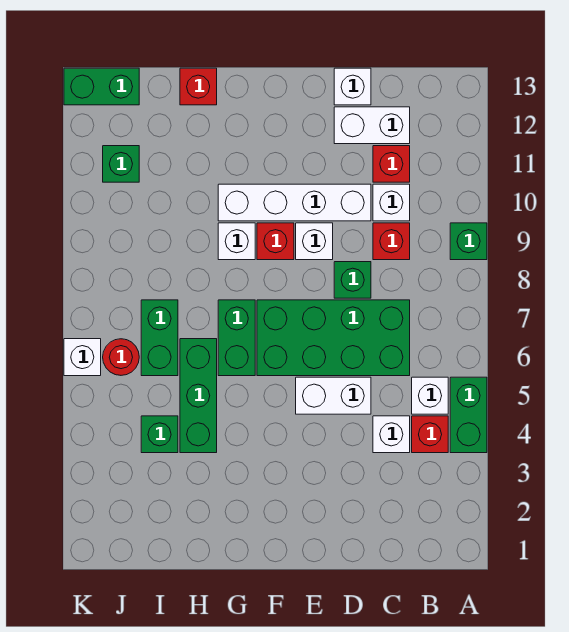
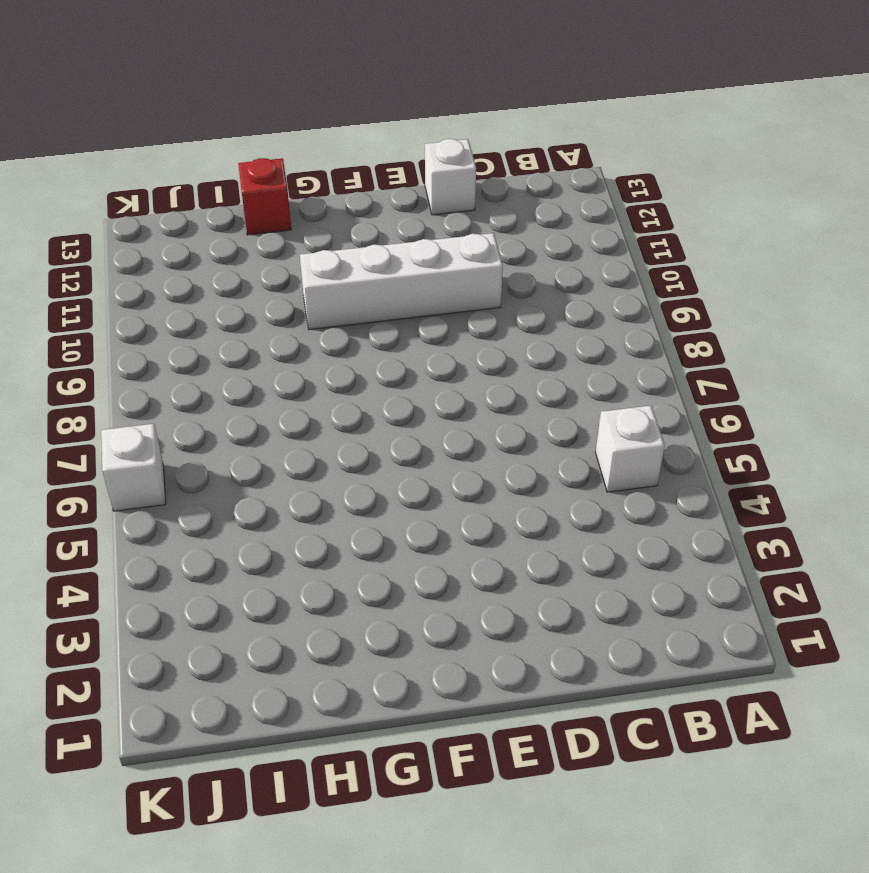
none -> green 1x2 brick [450,377,487,453]
none -> green 1x1 brick [450,223,487,260]
none -> red 1x1 brick [412,416,448,453]

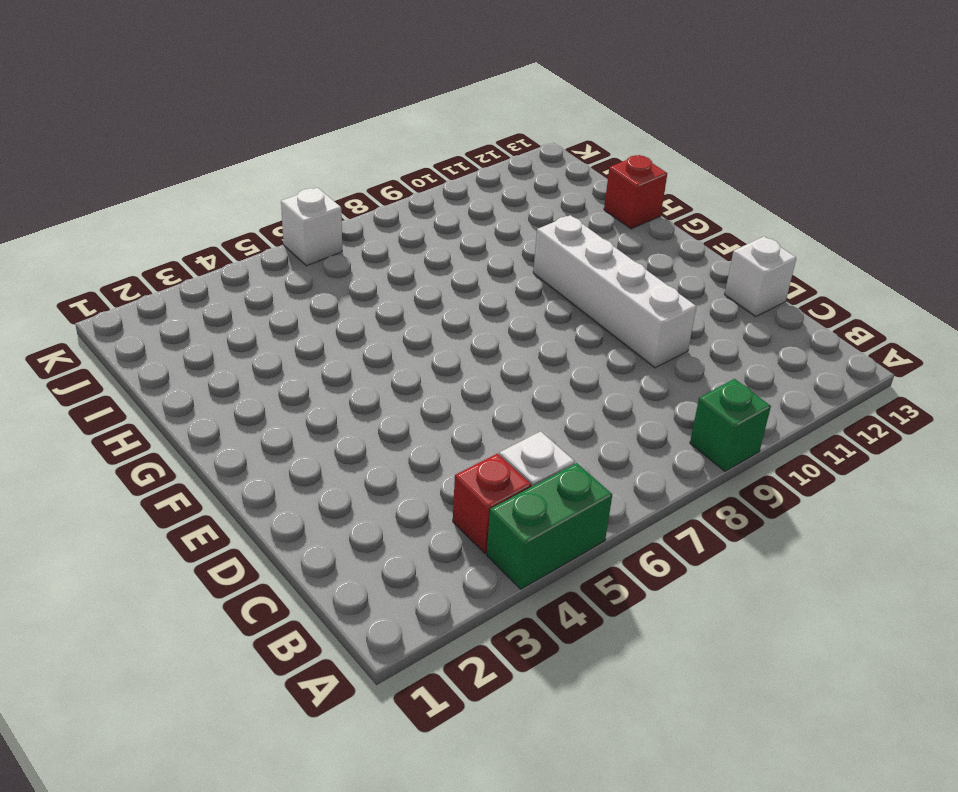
none -> white 1x1 brick [373,416,410,453]
none -> green 2x4 brick [257,300,410,376]
none -> red 1x1 brick [373,223,410,260]

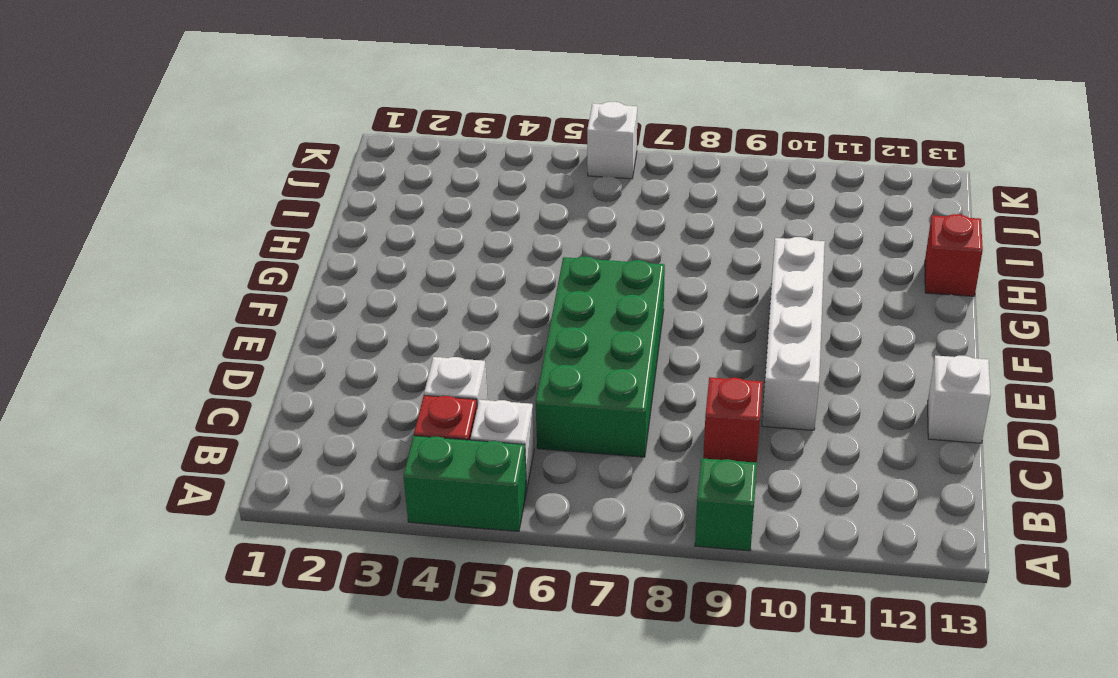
none -> white 1x1 brick [373,184,410,221]
none -> red 1x1 brick [373,146,410,182]
none -> white 1x2 brick [334,107,410,144]

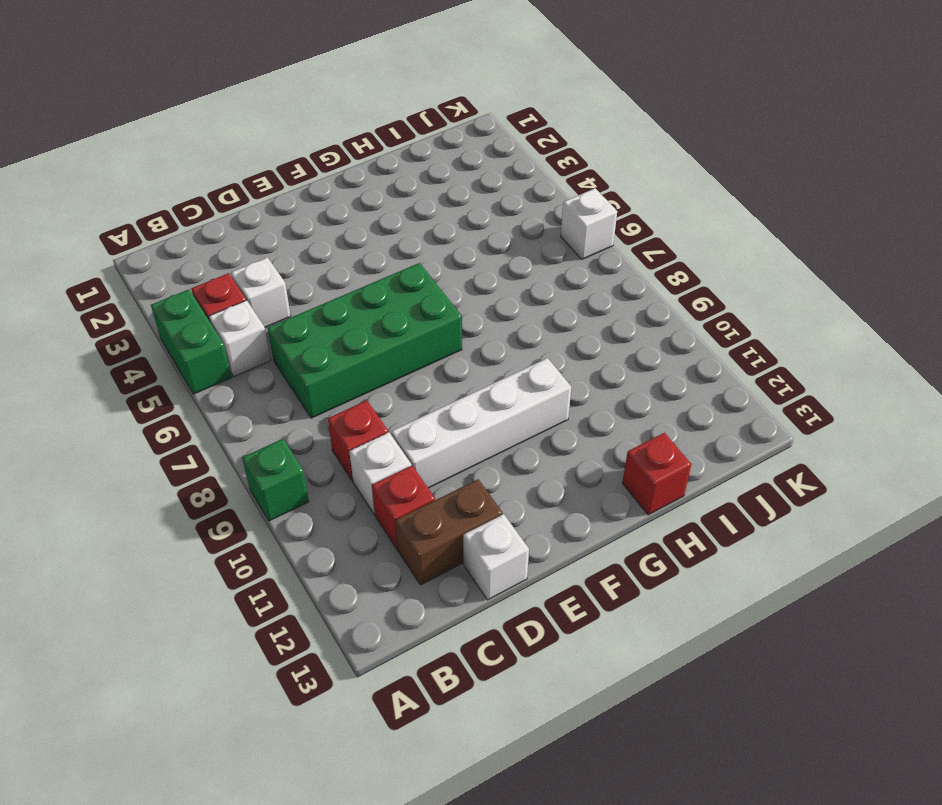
brown 1x2 brick [395,479,503,585] -> white 1x2 brick [334,107,410,144]
none -> white 1x2 brick [296,377,371,414]
none -> green 1x1 brick [334,262,371,298]
none -> white 1x1 brick [296,223,333,260]

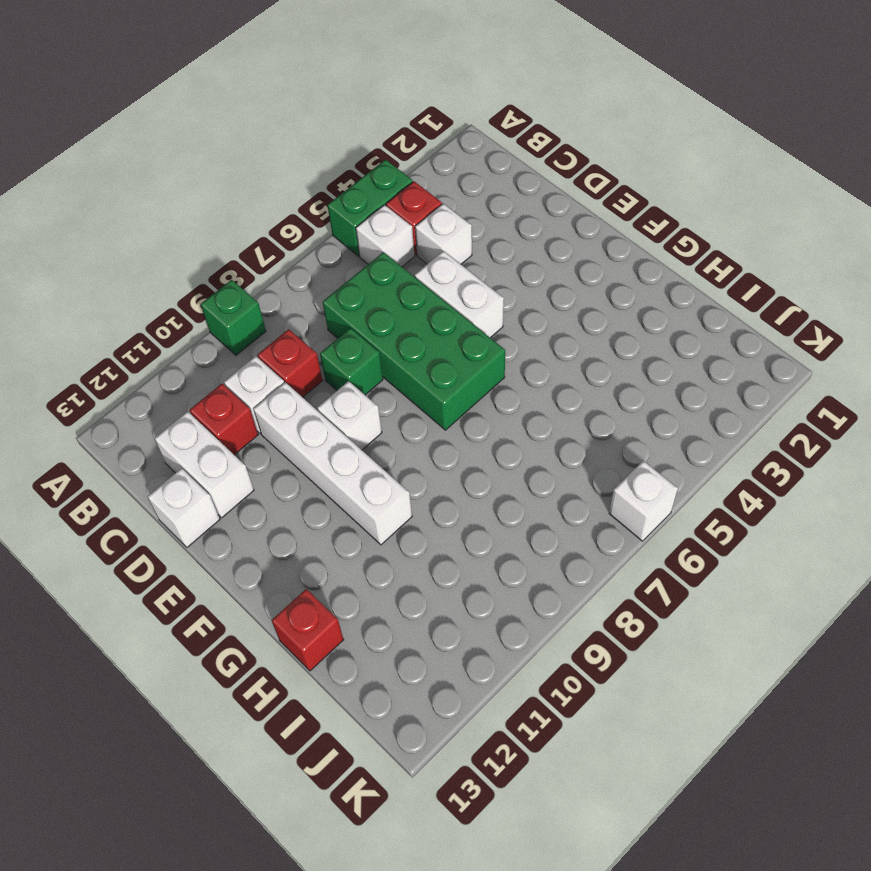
none -> red 1x1 brick [257,223,294,260]
none -> green 1x2 brick [218,300,255,376]
none -> white 1x1 brick [218,223,255,260]

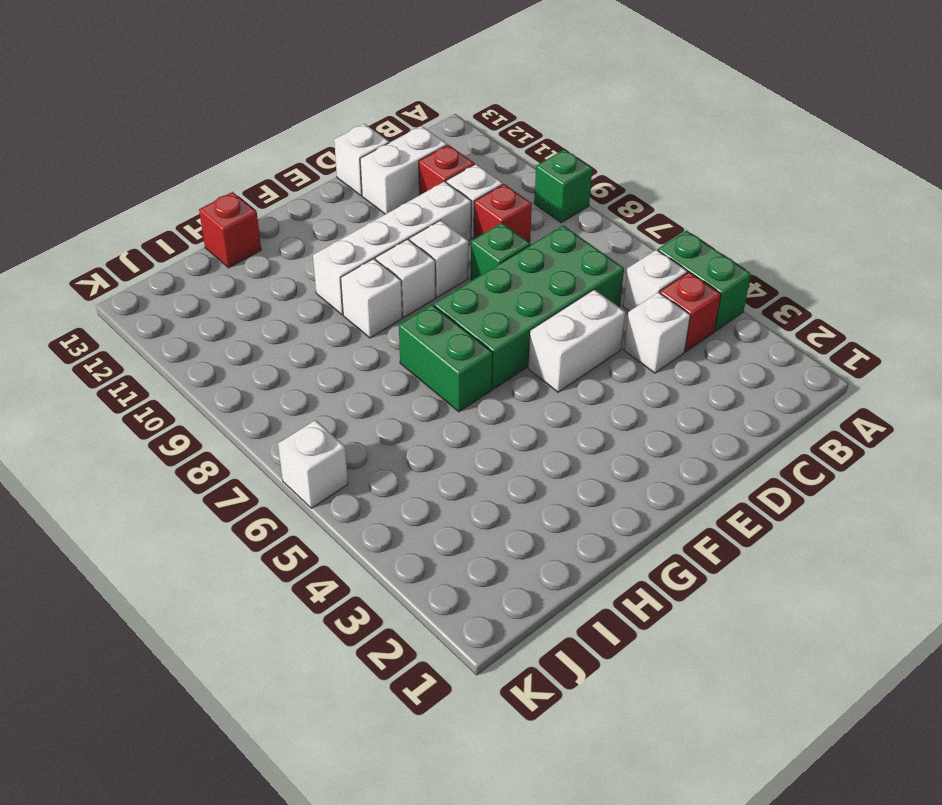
white 1x1 brick [375,239,436,317] -> red 1x1 brick [257,223,294,260]
none -> green 1x3 brick [180,339,217,453]
none -> green 1x1 brick [141,416,178,453]
none -> green 1x2 brick [141,300,178,376]

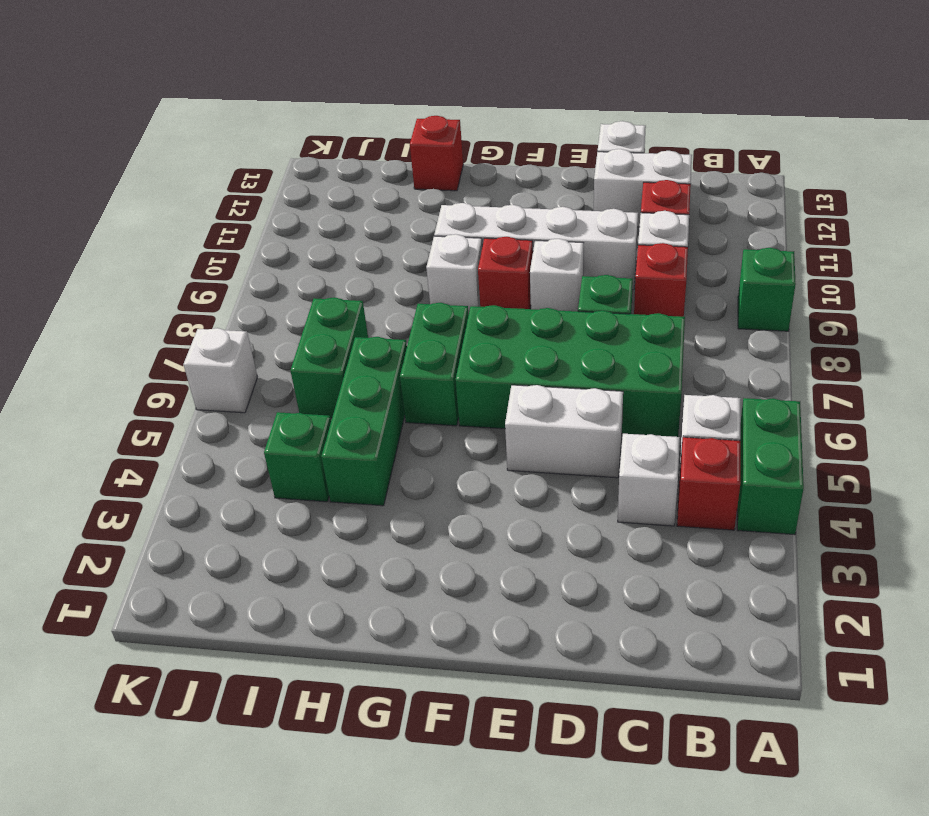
none -> red 1x1 round brick [103,339,139,375]
none -> green 1x1 brick [103,146,139,182]
none -> green 1x2 brick [64,68,139,105]

